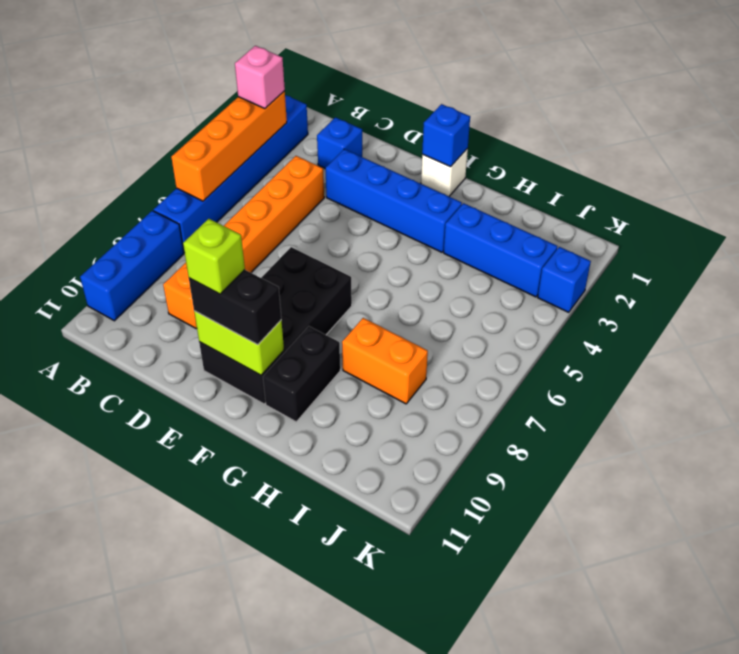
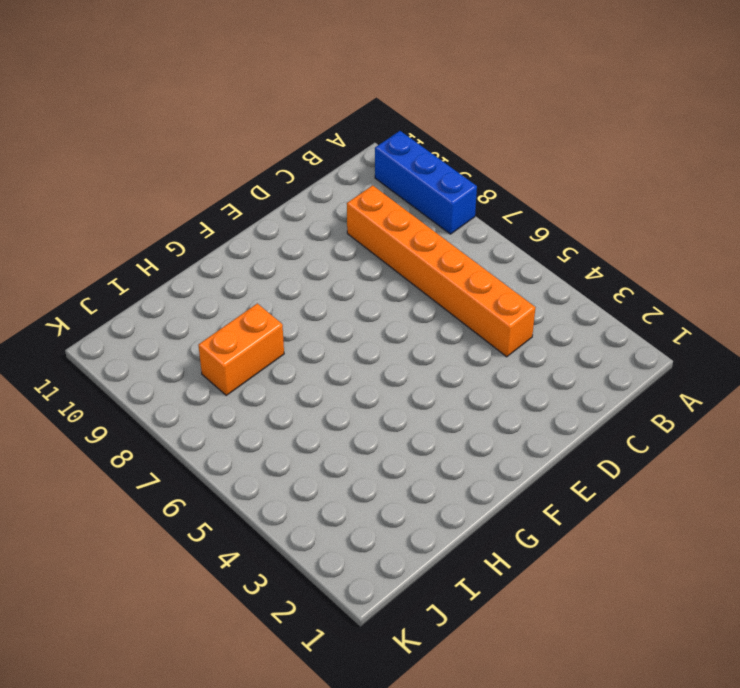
none -> blue 1x6 brick [154,95,308,250]
none -> blue 1x1 brick [317,117,362,168]
none -> blue 1x4 brick [325,149,462,252]

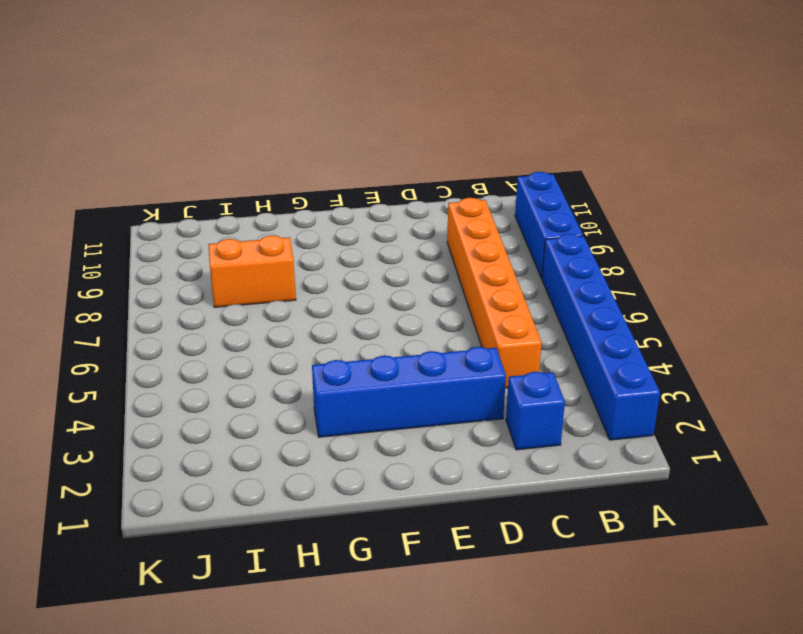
none -> black 2x4 brick [199,247,352,404]
none -> white 1x1 brick [421,149,468,196]
none -> black 1x2 brick [263,326,340,422]

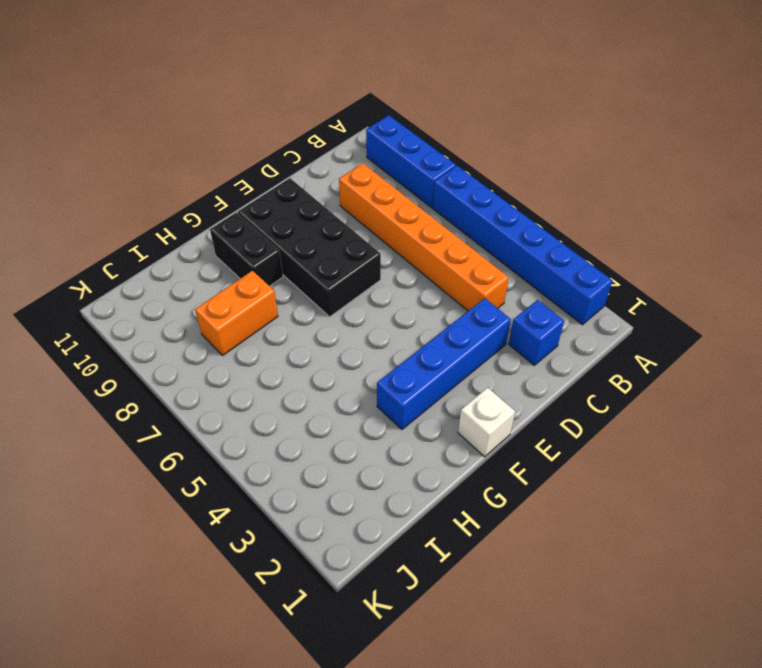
none -> blue 1x3 brick [444,203,558,297]
none -> blue 1x1 brick [538,247,591,312]
none -> orange 1x4 brick [171,91,287,201]

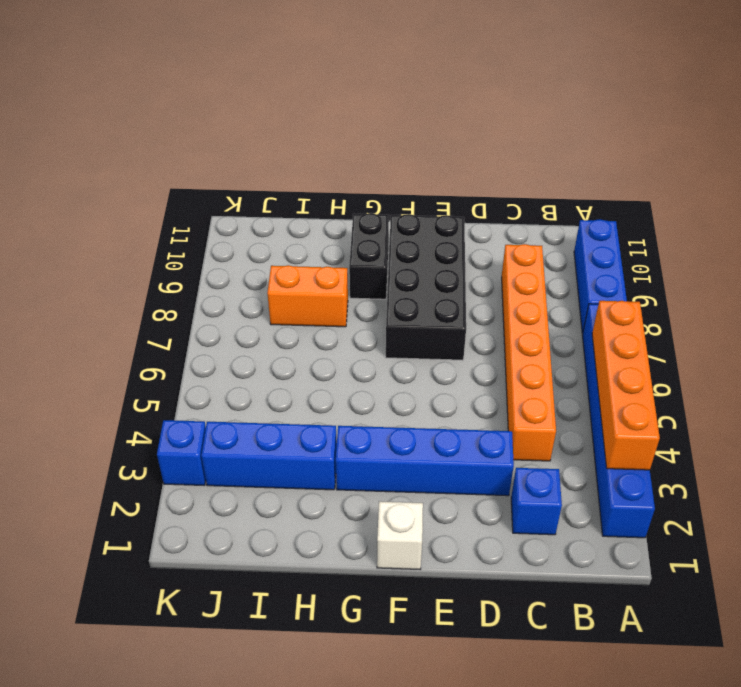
none -> lime 1x2 brick [194,311,284,375]
none -> blue 1x1 brick [422,104,470,167]
none -> pink 1x1 brick [235,46,285,109]

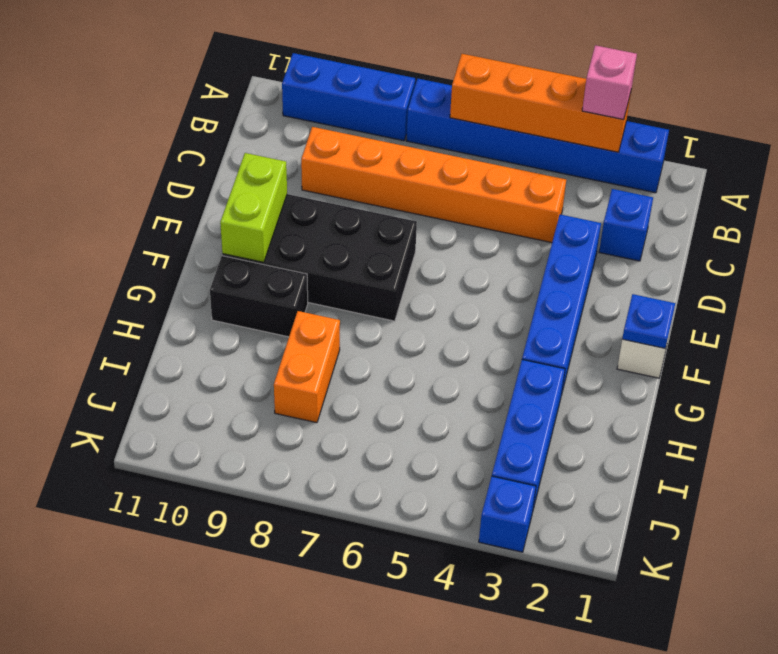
blue 1x1 plate [622,294,675,348] -> blue 1x1 brick [422,104,470,167]
none -> black 1x2 brick [189,270,281,345]
none -> lime 1x1 brick [183,219,245,294]

